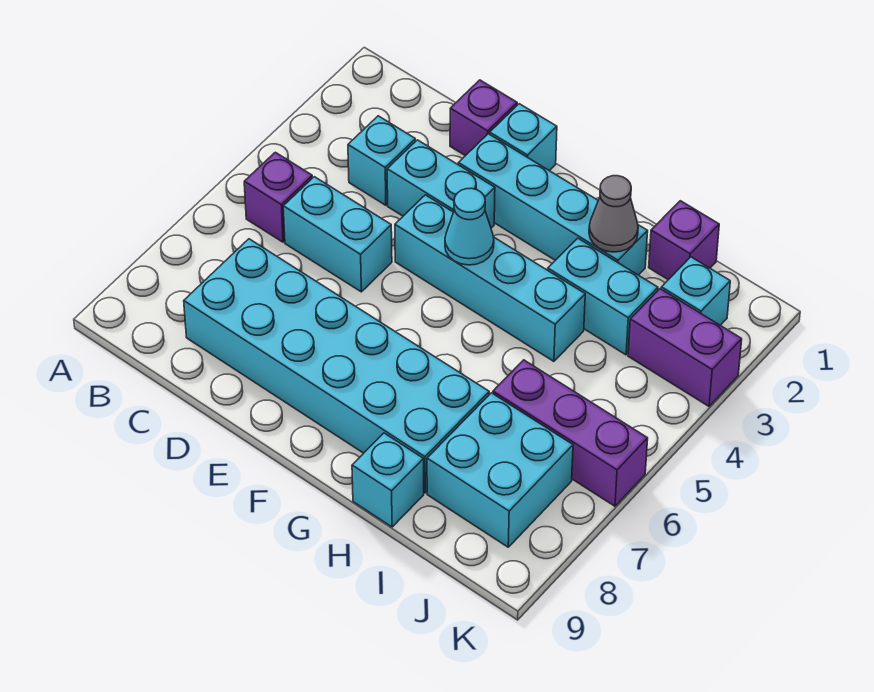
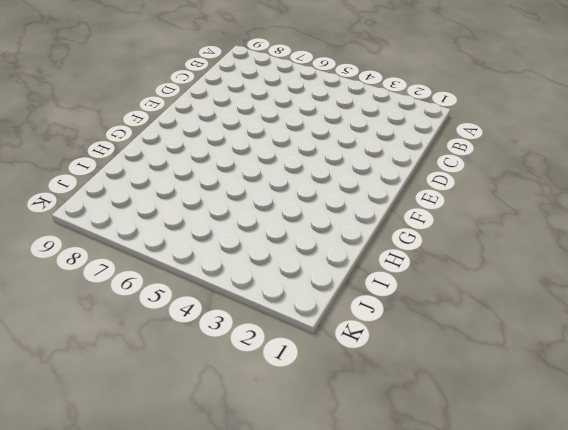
none -> purple 1x1 brick [244,152,312,242]
none -> cyan 1x1 brick [348,116,416,205]
none -> cyan 1x2 brick [283,177,392,292]

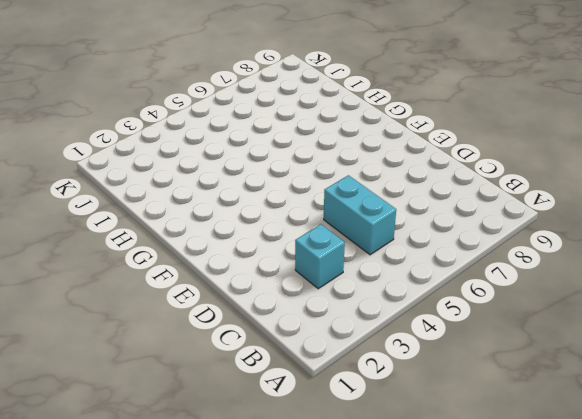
none -> purple 1x1 brick [244,152,312,242]
none -> cyan 2x6 brick [184,239,489,493]
none -> purple 1x1 brick [450,80,517,156]

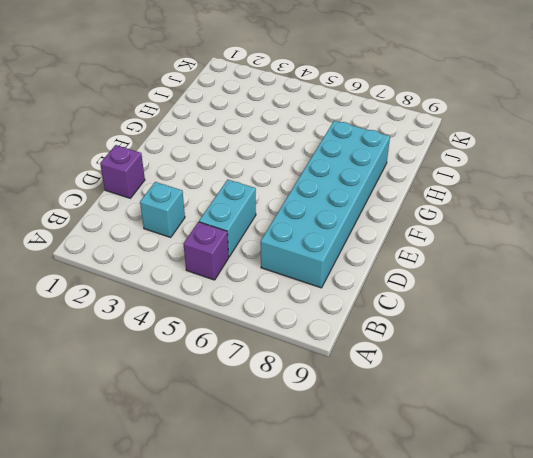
none -> cyan 1x2 brick [387,140,495,228]
none -> cyan 1x1 brick [490,104,557,171]
none -> cyan 1x4 brick [458,134,648,275]

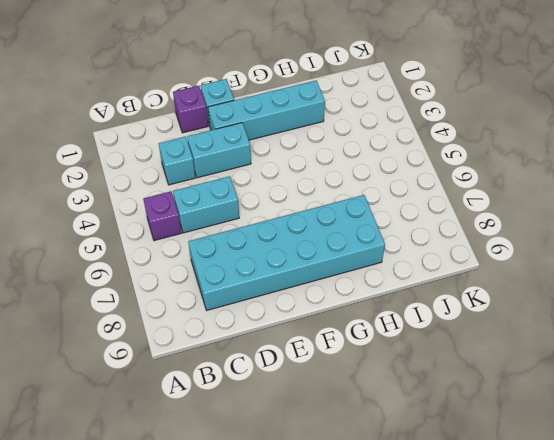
none -> cyan 1x4 brick [395,195,585,361]
none -> cyan 1x2 brick [548,238,658,355]
none -> cyan 1x1 brick [352,433,424,527]

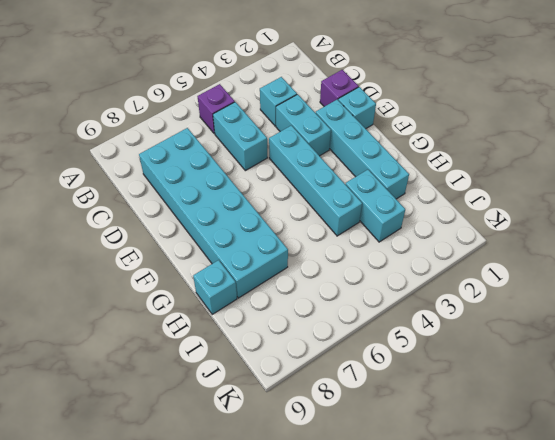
none -> purple 1x1 brick [649,201,719,280]
none -> purple 1x3 brick [493,360,648,506]
none -> cyan 2x2 brick [427,393,573,547]

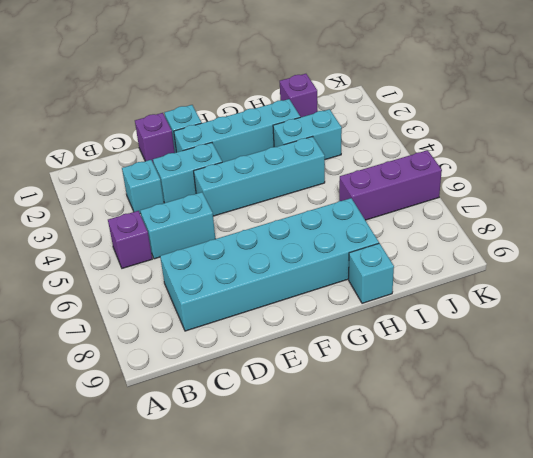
none -> cyan 2x2 brick [427,393,573,547]
none -> cyan 1x1 brick [661,257,730,325]
none -> purple 1x2 brick [628,289,742,406]

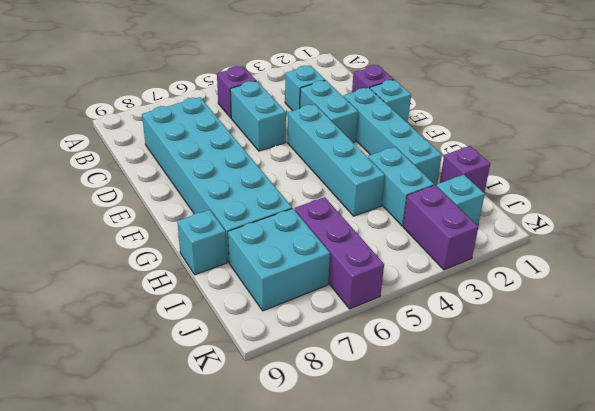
none -> cyan 1x1 cone [445,188,494,265]
none -> grey 1x1 cone [589,176,638,252]

